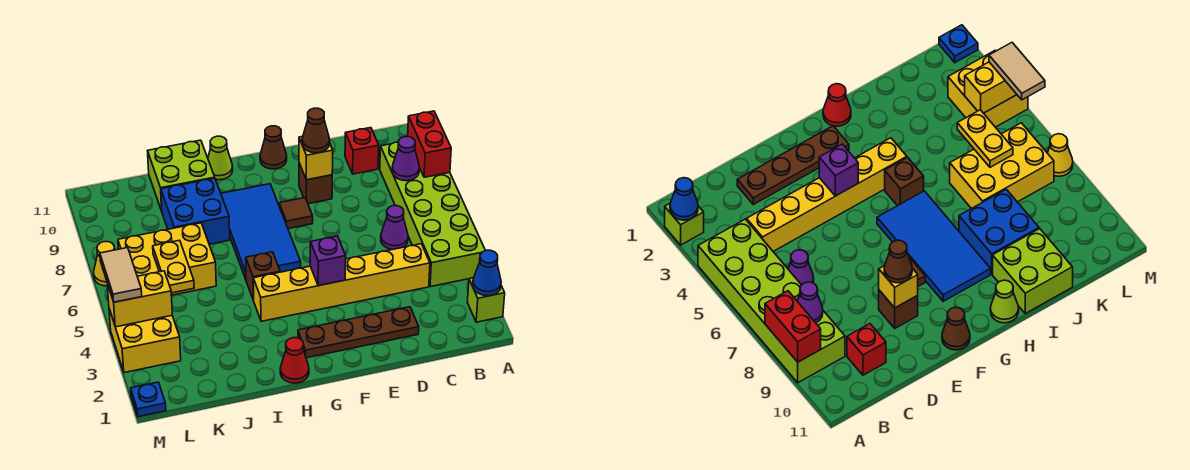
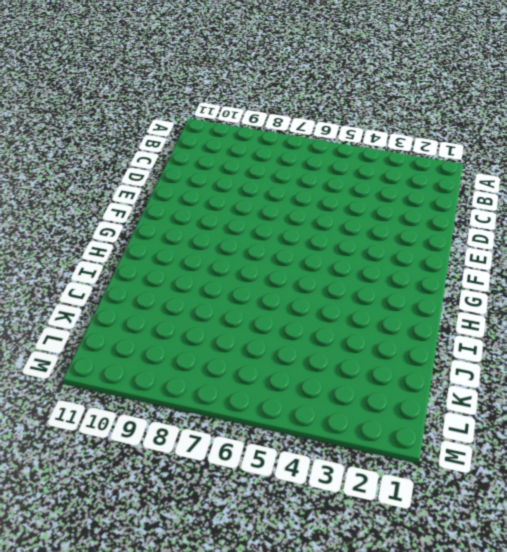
none -> lime 1x1 brick [467,278,505,322]
none -> lime 2x6 brick [380,142,485,287]
none -> yellow 1x6 brick [253,244,430,321]

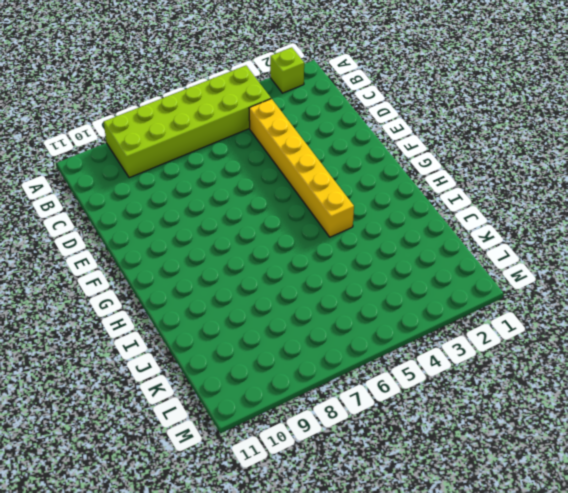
none -> purple 1x1 cone [381,206,408,249]
none -> red 1x1 brick [345,128,379,174]
none -> brown 1x4 plate [298,307,419,358]

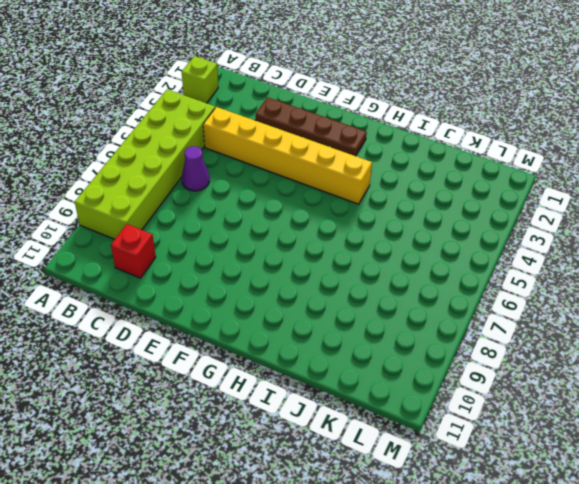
none -> brown 1x1 brick [299,163,332,204]
none -> brown 1x1 tile [279,198,313,229]
none -> brown 1x1 cone [260,126,287,169]

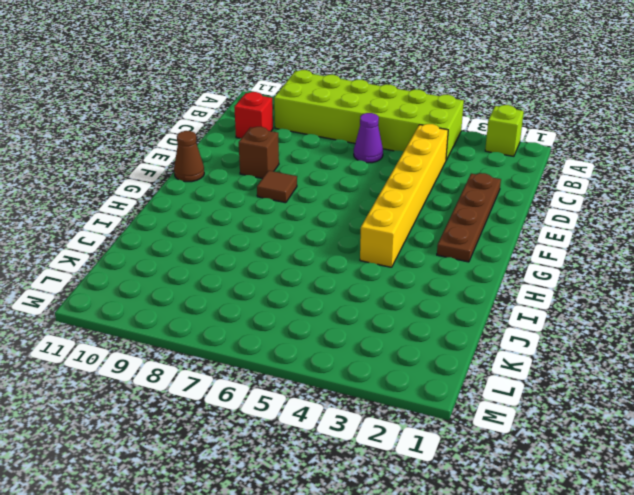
none -> blue 2x4 tile [221,184,301,279]
none -> red 1x1 cone [280,338,309,383]
none -> brown 1x1 brick [246,252,280,300]

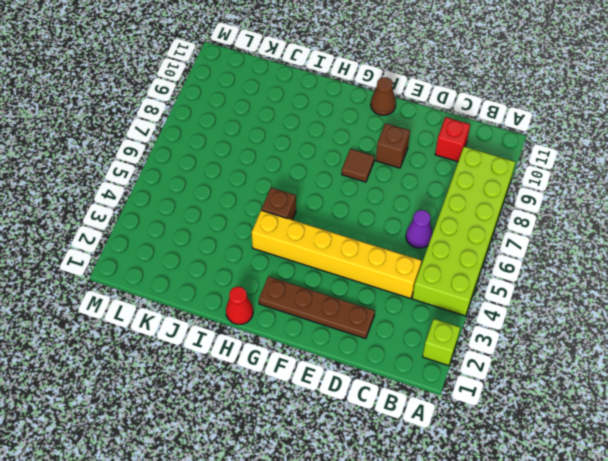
none -> blue 2x4 tile [221,184,301,279]
none -> lime 1x1 cone [208,136,233,180]
none -> blue 2x2 brick [161,178,230,244]

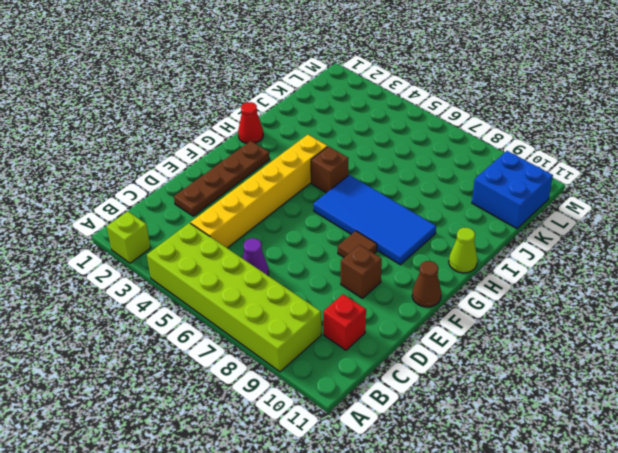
blue 2x2 brick [472,151,553,229] -> blue 2x2 brick moved to [161,178,230,244]
none -> lime 2x2 brick [148,140,215,211]
none -> yellow 2x3 brick [118,223,216,295]
none -> yellow 2x2 brick [109,309,181,373]

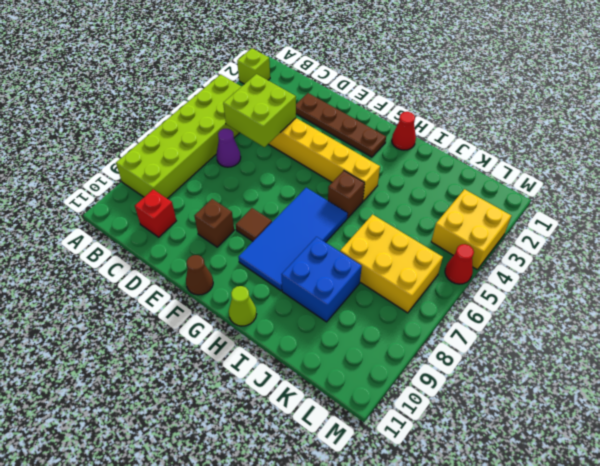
lime 2x2 brick [223,74,296,147] -> lime 2x2 brick moved to [148,140,215,211]
red 1x1 cone [445,244,474,284] -> none
none -> blue 1x1 plate [131,382,166,417]
none -> yellow 1x1 cone [94,242,115,286]
none -> blue 1x1 cone [473,250,501,296]

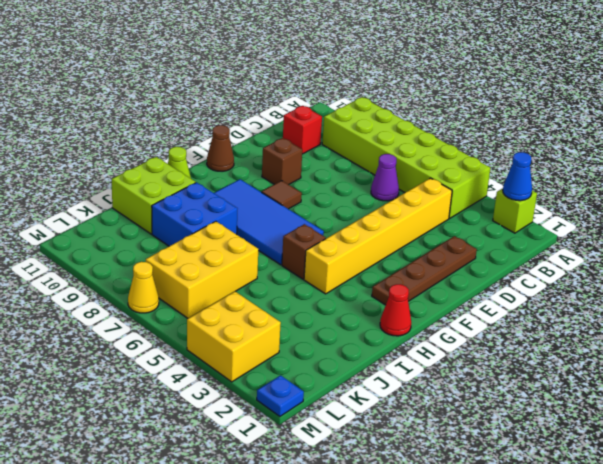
none -> red 1x2 brick [408,111,451,177]
none -> purple 1x1 cone [392,137,419,181]
none -> yellow 1x1 brick [299,136,333,180]

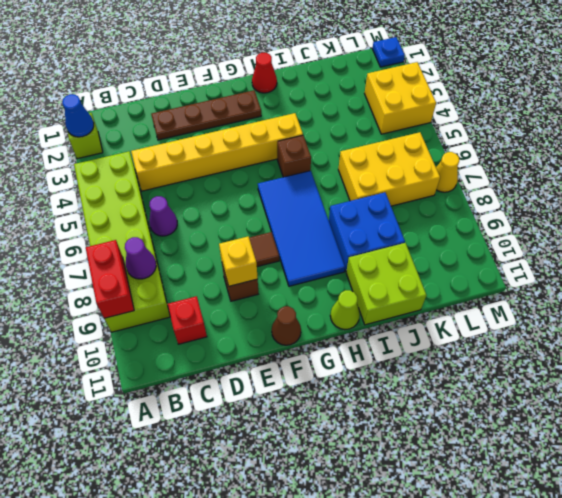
none -> purple 1x1 brick [310,236,346,286]
none -> yellow 1x2 plate [153,240,194,293]
none -> yellow 1x2 brick [107,271,172,327]

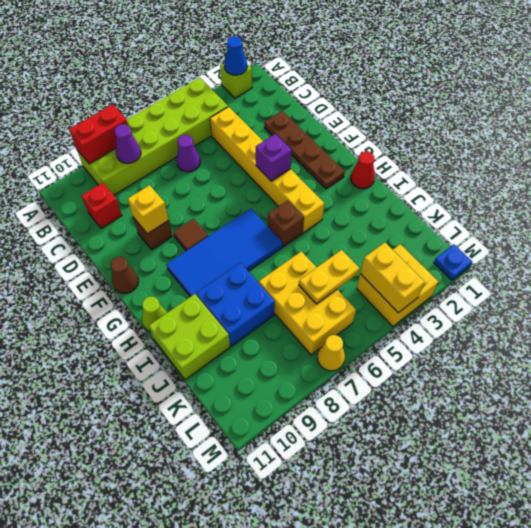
none -> brown 1x1 cone [302,108,330,153]
none -> tan 1x2 tile [100,248,142,302]

